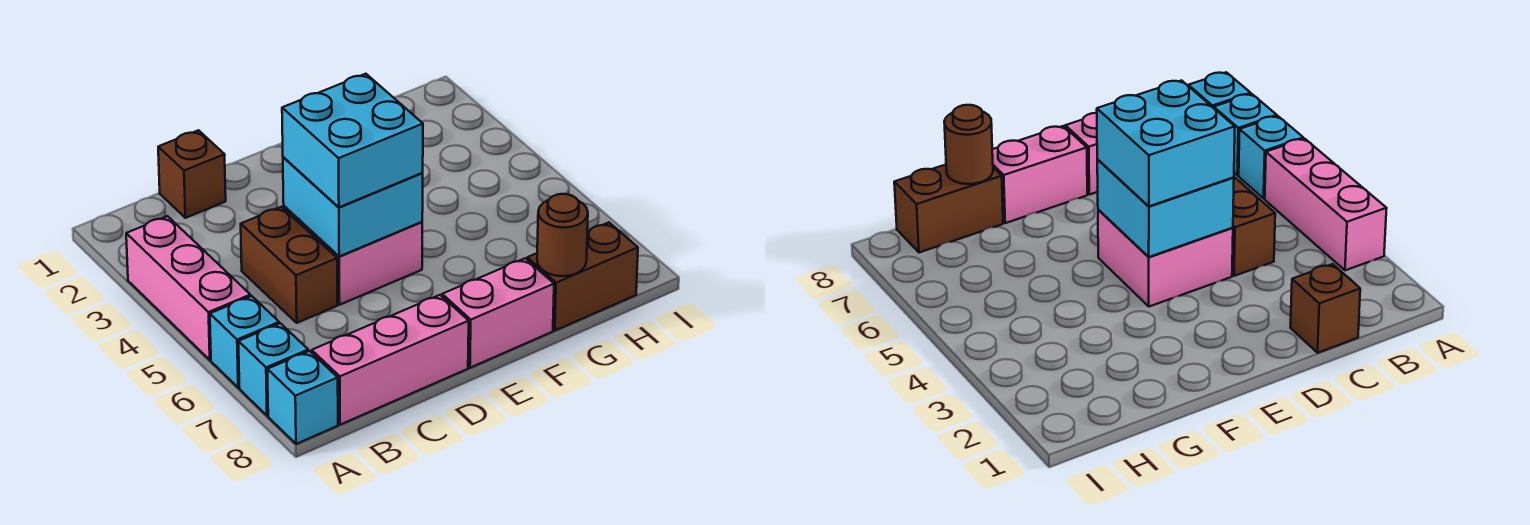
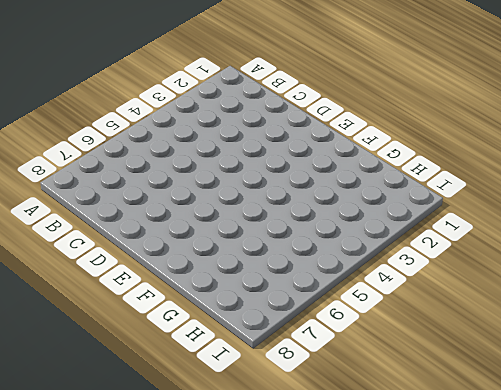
none -> pink 1x3 brick [126,216,250,360]
none -> cyan 1x1 brick [210,296,279,388]
none -> cyan 1x1 brick [238,323,308,416]

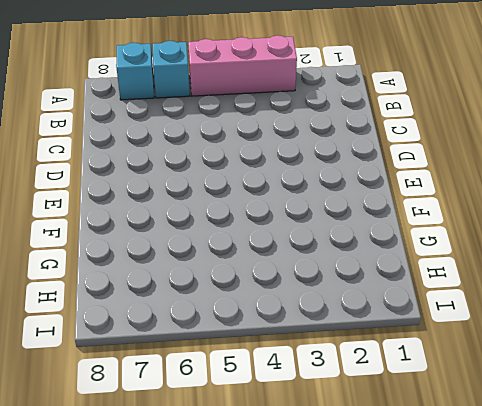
none -> cyan 1x1 brick [267,351,338,444]
none -> pink 1x3 brick [312,295,469,425]
none -> brown 1x1 brick [158,130,226,218]

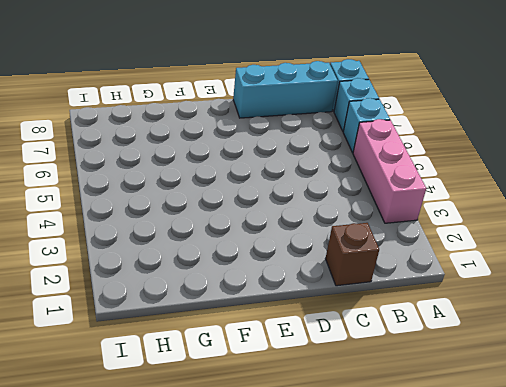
cyan 1x3 brick [233,61,338,118] -> pink 1x3 brick [312,295,469,425]
none -> brown 1x2 brick [241,207,337,323]
none -> pink 2x2 brick [284,206,422,305]
none -> pink 1x2 brick [442,258,554,368]

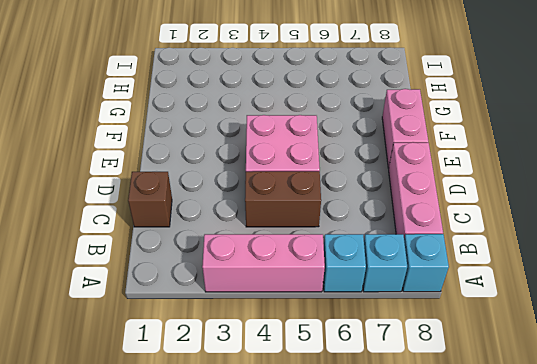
none -> brown 1x2 brick [527,222,638,330]
none -> cyan 2x2 brick [283,157,423,256]
none -> brown 1x1 round brick [537,194,588,276]

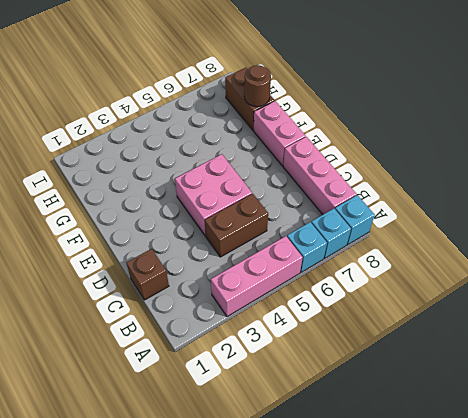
none -> cyan 2x2 brick [283,157,423,256]
none -> cyan 2x2 brick [282,74,423,207]

